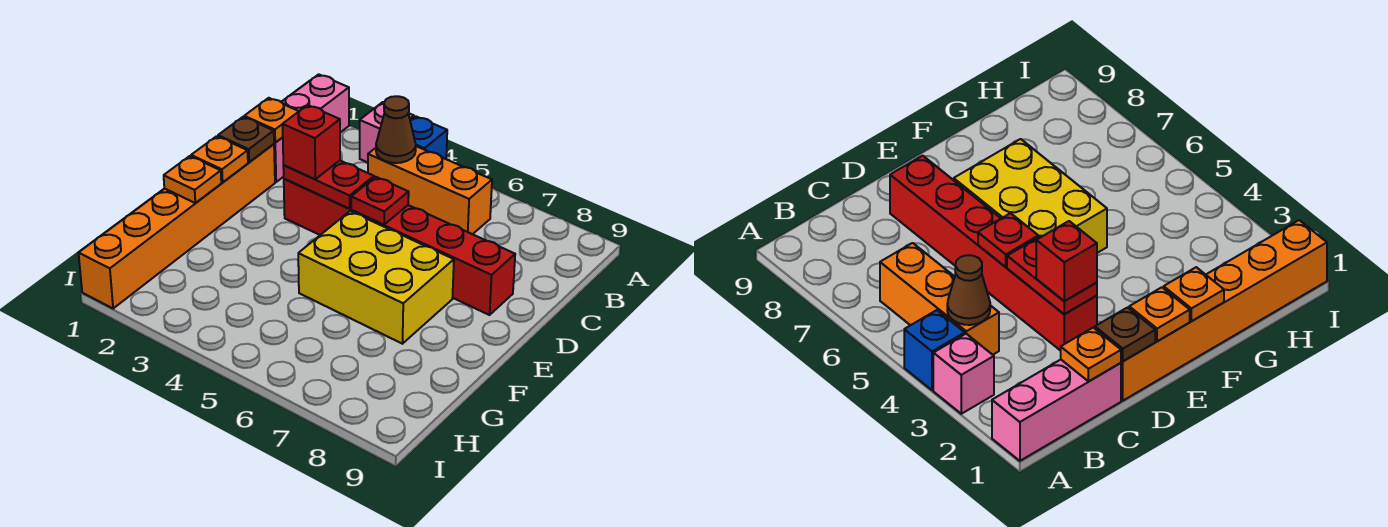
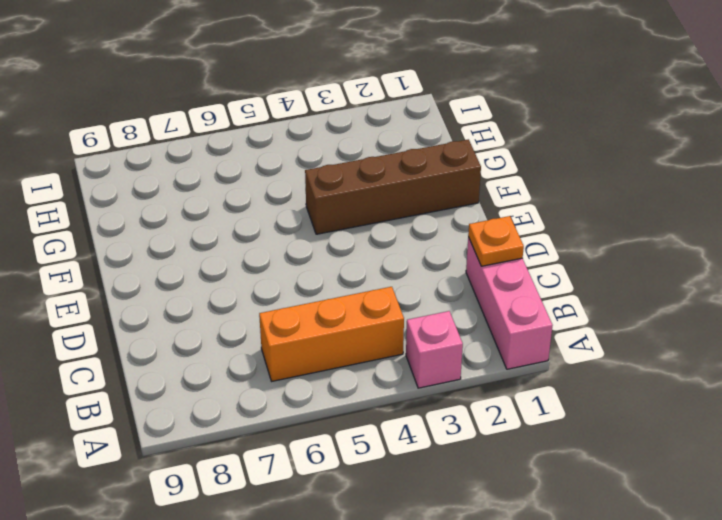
brown 1x4 brick [305,139,481,234] -> orange 1x6 brick [79,144,275,309]
none -> blue 1x1 brick [410,116,447,159]
none -> red 1x6 brick [284,179,515,315]
none -> yellow 2x3 brick [298,211,454,344]

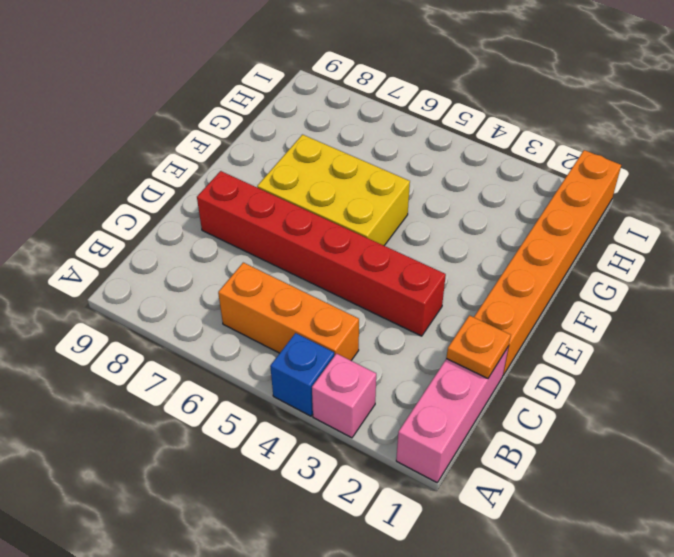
none -> brown 1x1 cone [376,96,416,163]
none -> brown 1x1 plate [218,117,274,162]
none -> red 1x2 plate [283,161,374,209]

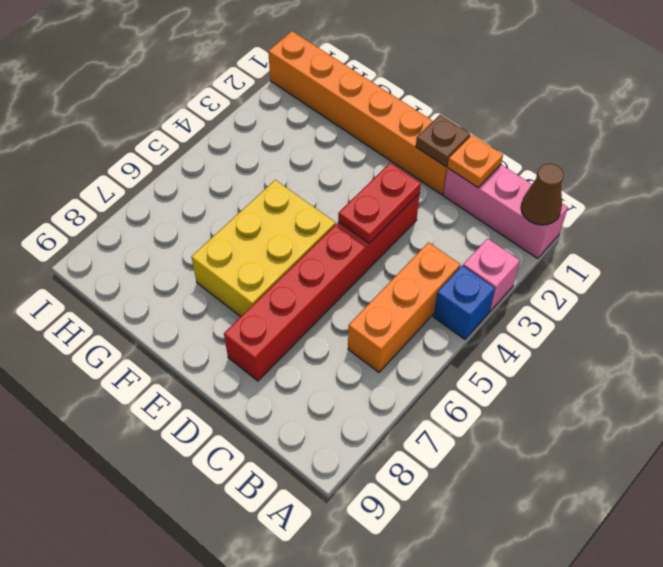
brown 1x1 cone [521,164,564,225] -> brown 1x1 cone moved to [376,96,416,163]
none -> red 1x1 plate [351,177,409,225]
none -> orange 1x1 plate [191,136,248,182]
none -> orange 1x1 plate [164,156,221,203]

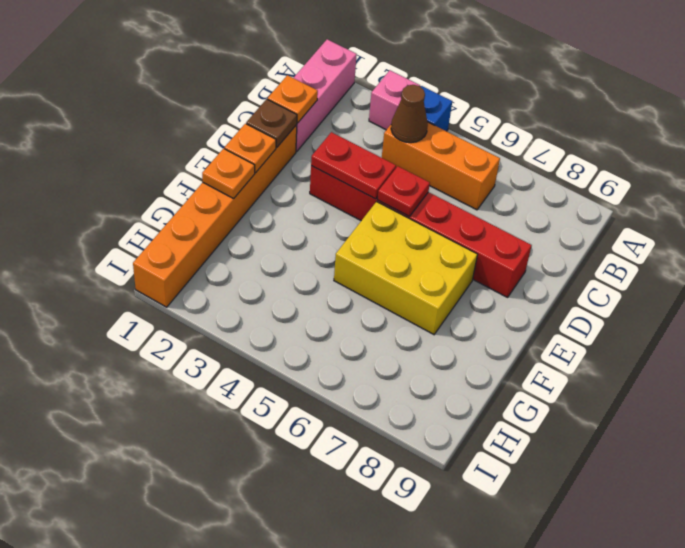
none -> red 1x1 brick [283,105,340,179]

